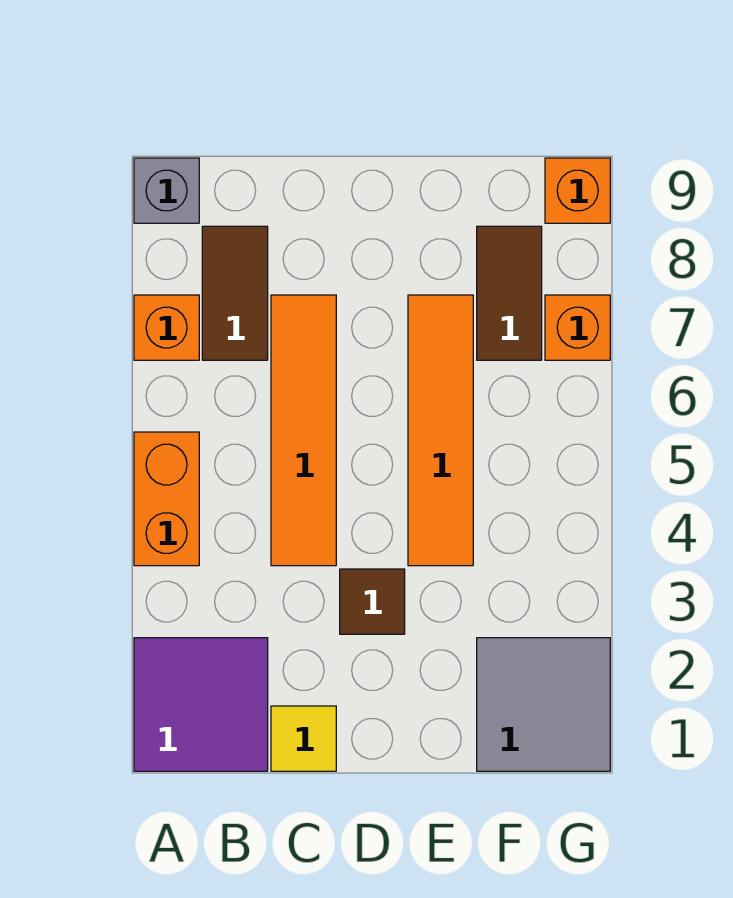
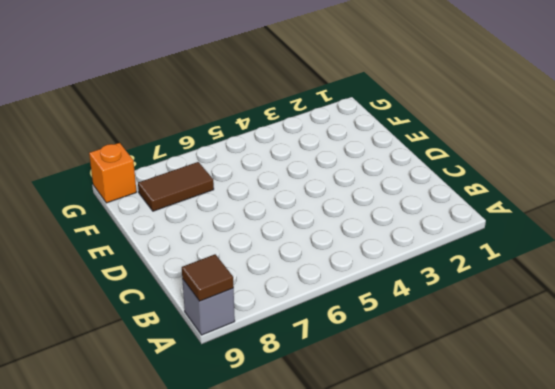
brown 1x1 tile [182,254,234,301] -> brown 1x1 tile moved to [340,569,405,634]
none -> purple 2x2 tile [134,638,268,771]
none -> orange 1x2 brick [134,432,199,566]
none -> orange 1x1 brick [134,295,199,360]

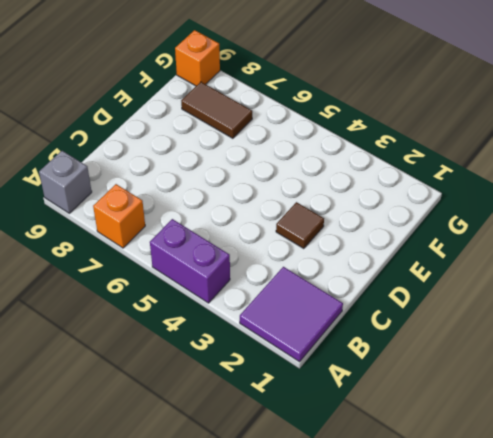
purple 1x2 brick [150,219,230,303] -> orange 1x2 brick [134,432,199,566]
none -> brown 1x2 tile [202,226,268,360]
none -> yellow 1x1 tile [271,706,336,771]
none -> orange 1x4 tile [271,295,336,566]

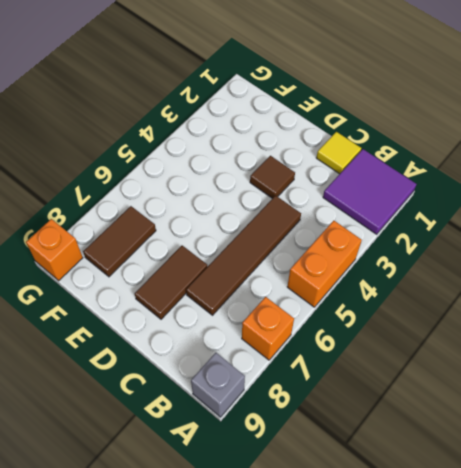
brown 1x4 tile [186,195,301,315] -> orange 1x4 tile [271,295,336,566]
brown 1x2 tile [135,246,207,319] -> brown 1x2 tile moved to [202,226,268,360]
none -> orange 1x4 tile [408,295,473,566]
none -> grey 2x2 tile [477,638,610,771]
none -> orange 1x1 brick [545,295,610,360]

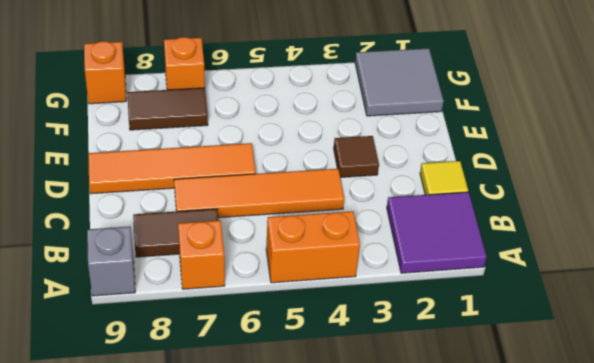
orange 1x4 tile [88,143,256,194] -> orange 1x4 tile moved to [408,295,473,566]

